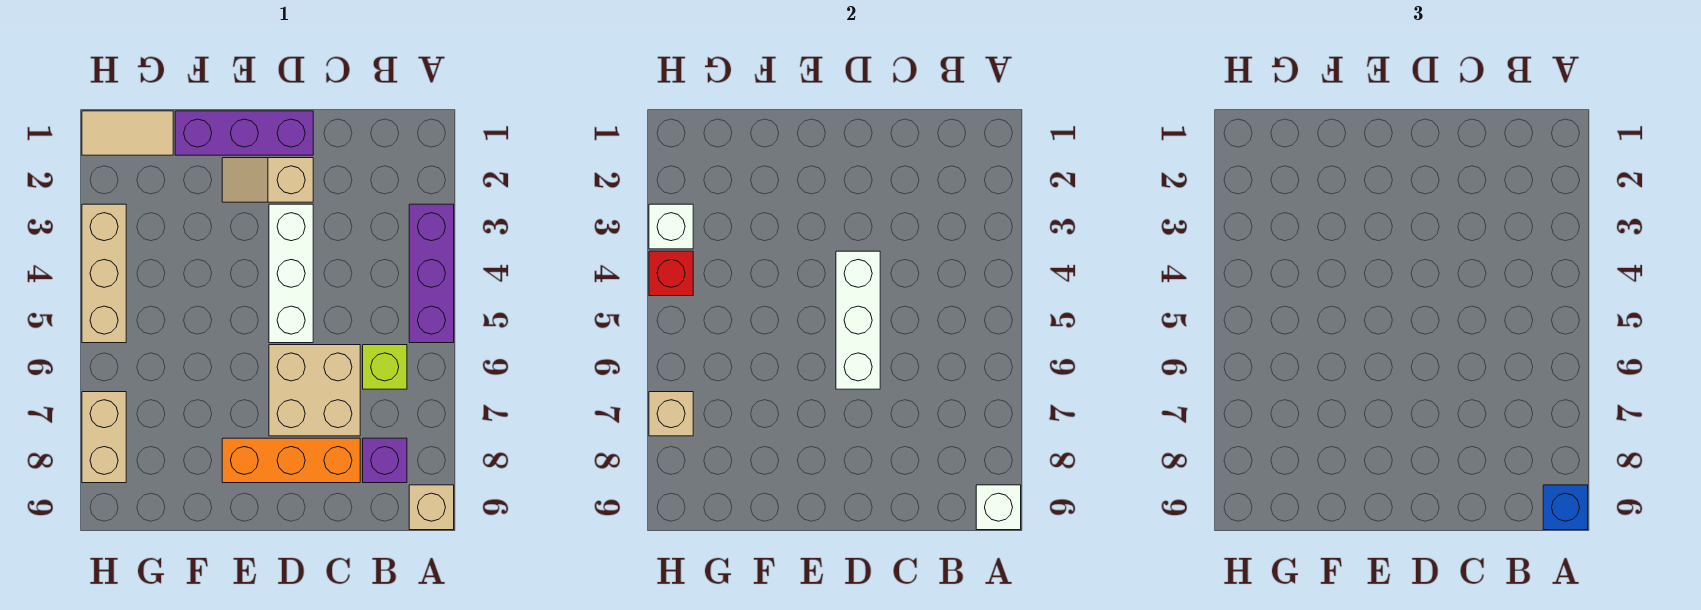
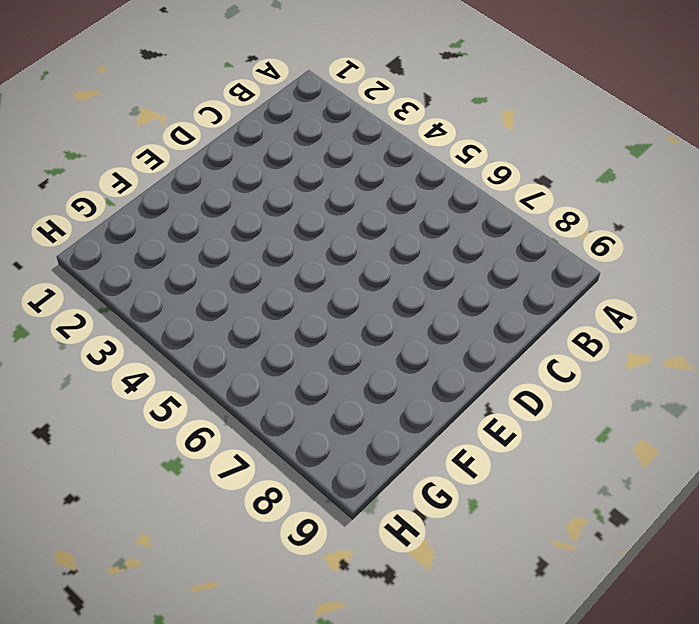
none -> purple 1x3 brick [409,204,454,343]
none -> tan 1x1 brick [409,485,454,530]
none -> lime 1x1 brick [363,345,407,389]

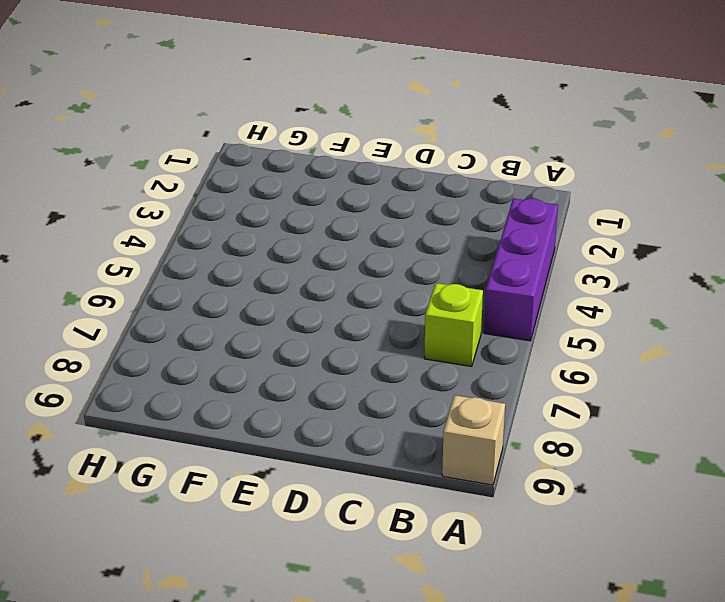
none -> purple 1x1 brick [363,438,407,483]
none -> tan 2x2 brick [269,345,360,436]
none -> orange 1x3 brick [222,438,360,483]

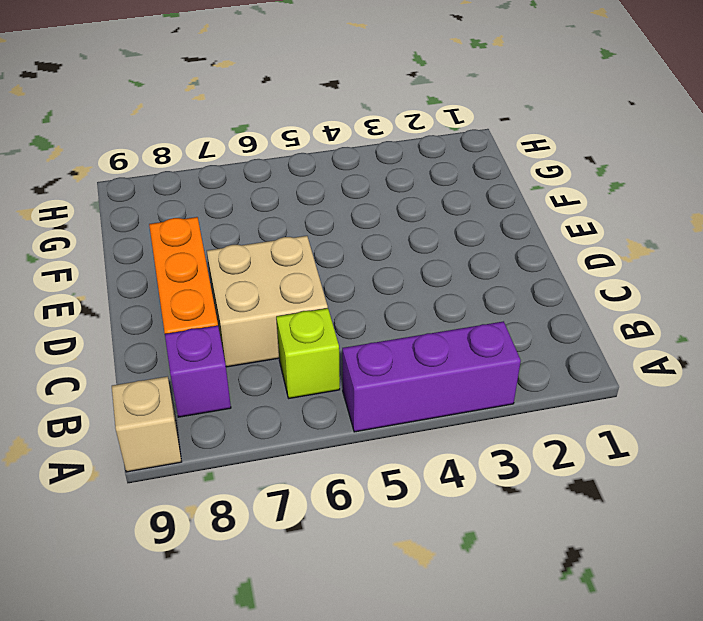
none -> purple 1x3 brick [175,111,313,155]
none -> tan 1x2 slope [222,158,313,202]
none -> white 1x3 brick [269,204,313,343]

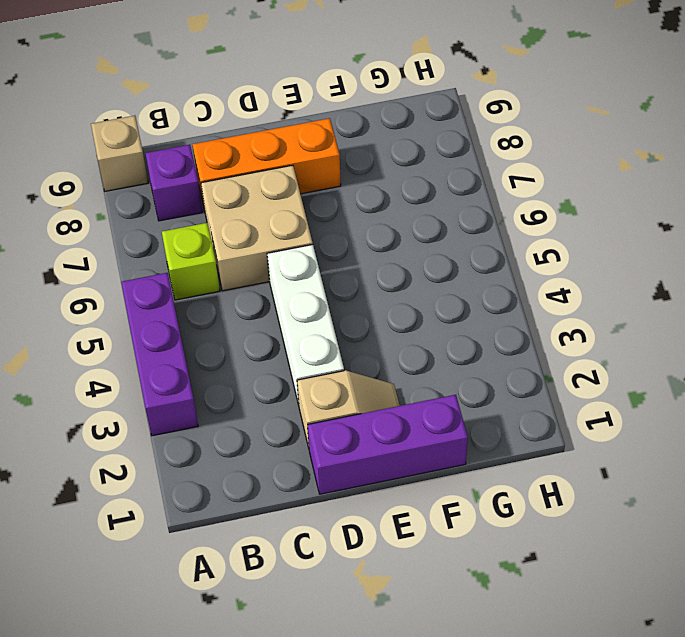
none -> tan 1x2 tile [82,111,173,155]
none -> tan 1x3 brick [82,204,126,343]
none -> tan 1x2 brick [82,392,126,483]

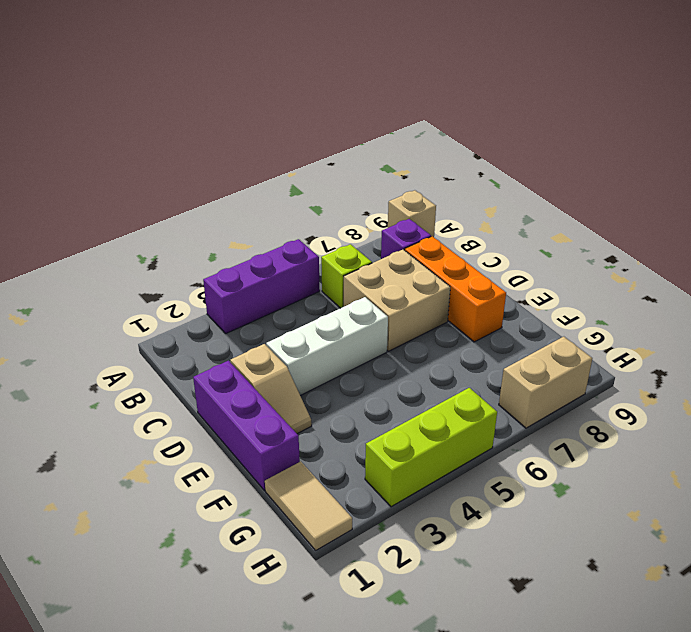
lime 1x3 brick [365,388,497,507] -> tan 1x3 brick [82,204,126,343]
none -> white 1x1 brick [976,485,1021,530]
none -> white 1x3 brick [836,251,880,389]
none -> white 1x1 brick [649,204,693,249]

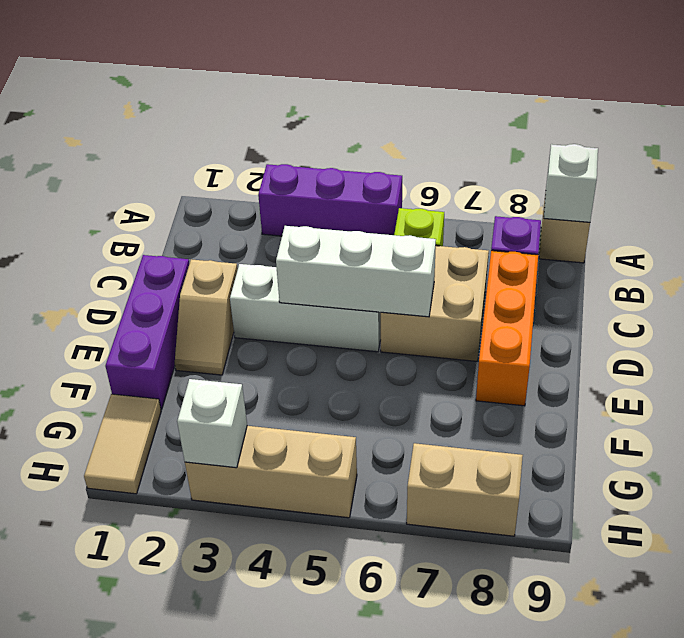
none -> red 1x1 brick [649,251,693,296]
none -> tan 1x1 brick [649,392,693,436]
none -> blue 1x1 brick [1543,485,1588,530]

